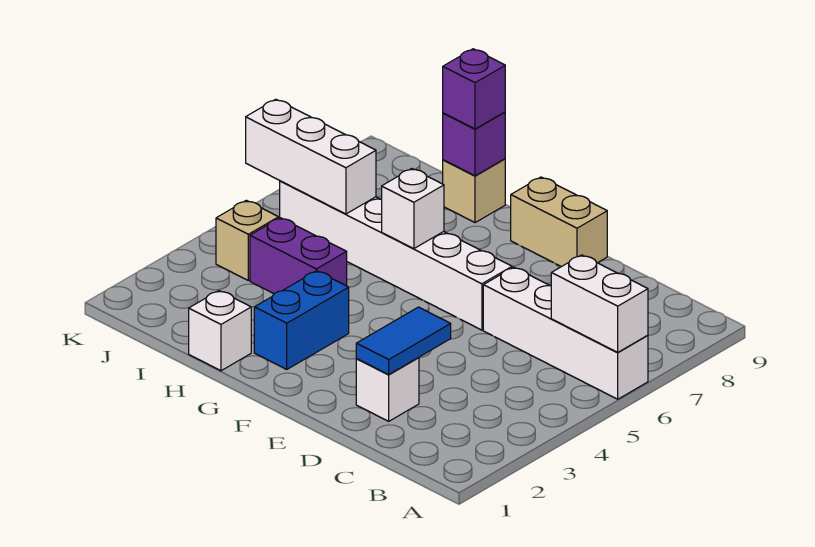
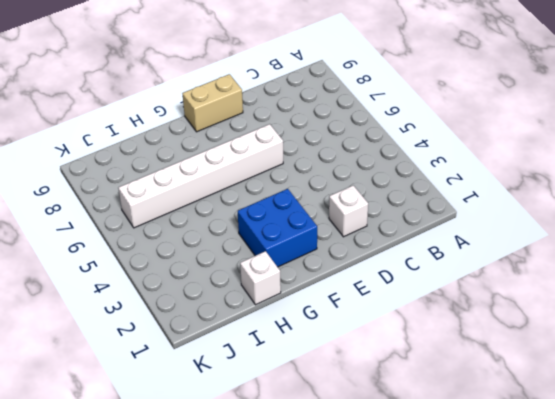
blue 2x2 brick [238,189,317,267] -> blue 1x2 brick [254,271,349,369]
none -> white 1x4 brick [483,267,648,399]
none -> purple 1x2 brick [250,218,347,294]
none -> tan 1x1 brick [443,159,505,223]

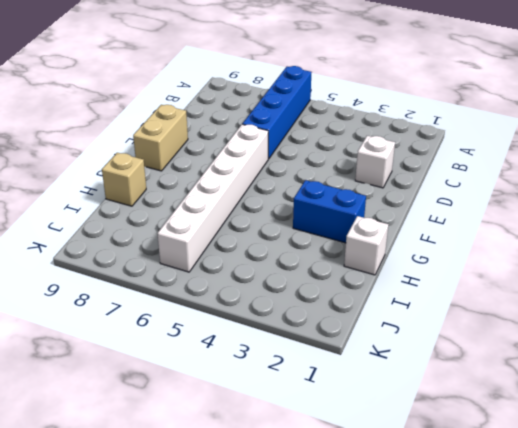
blue 1x4 brick [243,66,312,159] -> white 1x4 brick [483,267,648,399]
none -> purple 1x2 brick [250,218,347,294]
none -> tan 1x1 brick [216,200,279,280]
none -> white 1x2 brick [551,255,648,352]

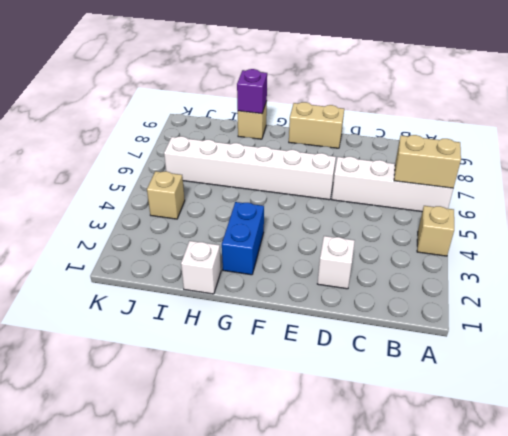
tan 1x1 brick [417,206,454,256] -> none
tan 1x2 brick [394,135,461,188] -> white 1x2 brick [551,255,648,352]
none -> purple 1x2 brick [250,218,347,294]
none -> blue 1x2 tile [356,307,451,375]
none -> white 1x1 brick [382,169,444,249]

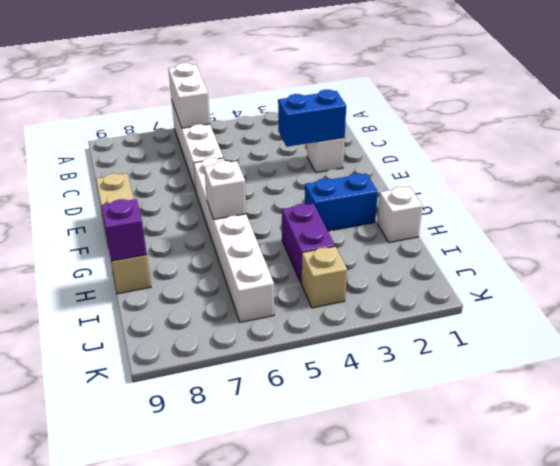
blue 1x2 brick [278,90,346,147] -> blue 1x2 tile [356,307,451,375]
none -> white 1x3 brick [246,99,376,214]
none -> purple 1x1 brick [443,49,505,129]

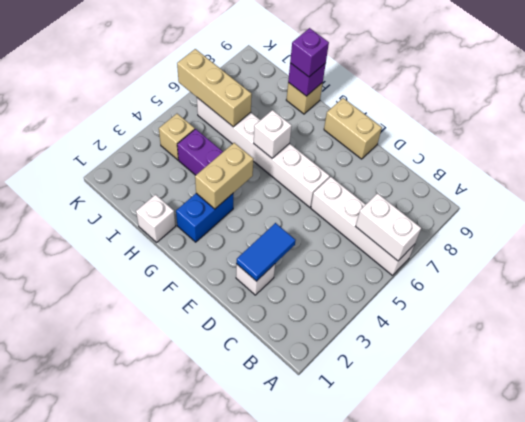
tan 1x2 brick [195,143,253,209] -> none
tan 1x3 brick [177,49,252,127] -> white 1x3 brick [246,99,376,214]

